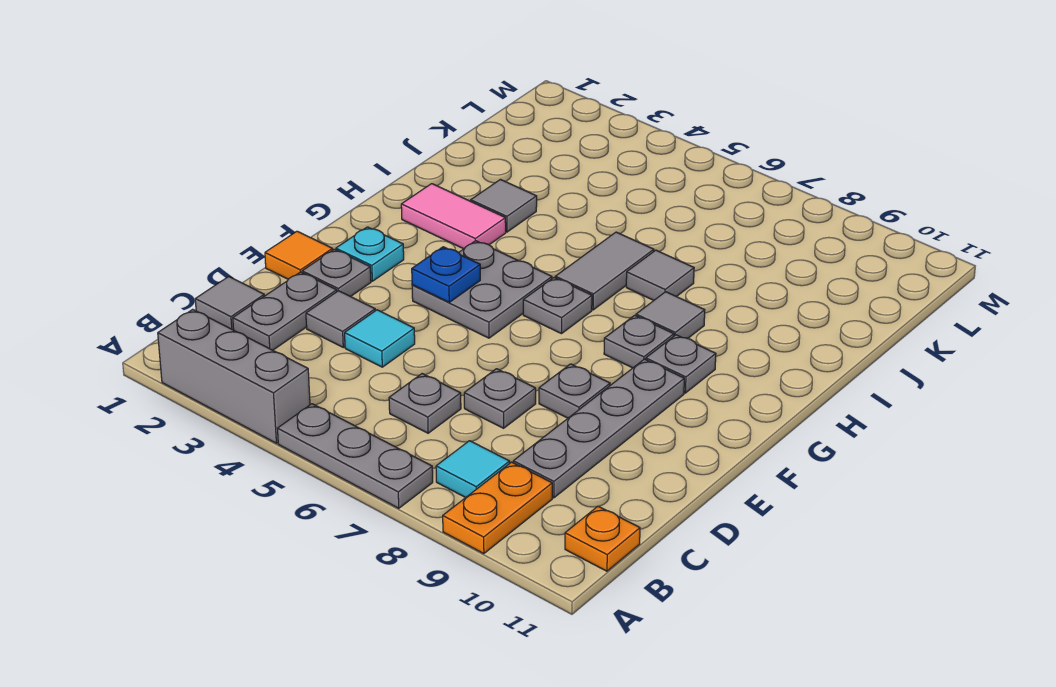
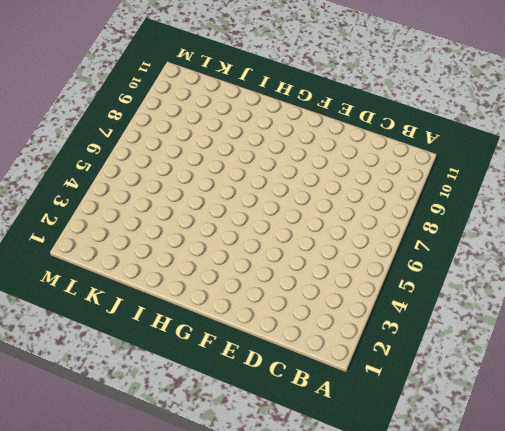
none -> grey 1x3 brick [158,309,310,443]
none -> grey 1x3 plate [277,404,433,508]
none -> orange 1x2 plate [443,462,552,554]

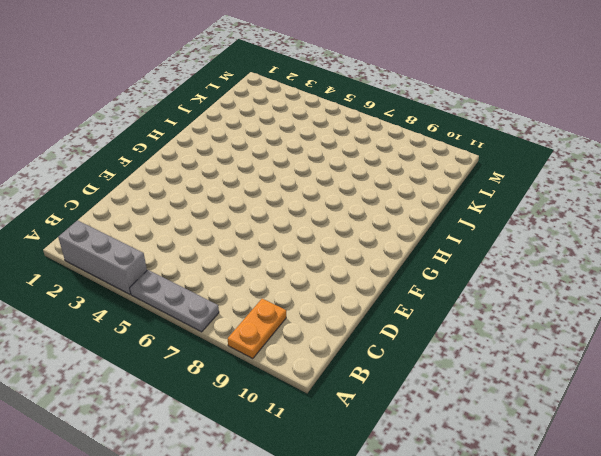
none -> cyan 1x1 tile [436,441,510,498]
none -> orange 1x1 plate [565,506,640,571]
none -> grey 1x1 tile [195,277,264,330]

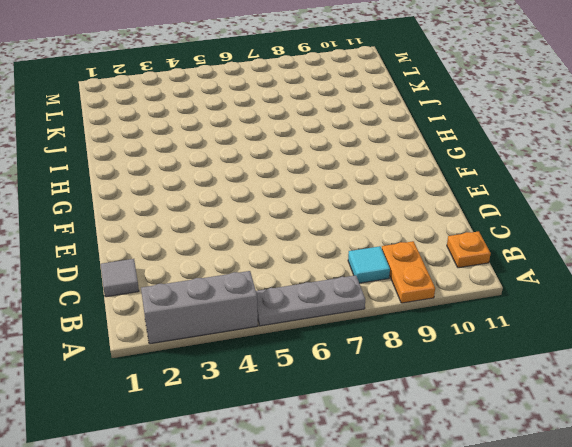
none -> grey 1x2 plate [233,272,337,350]
none -> grey 1x1 plate [389,374,461,433]
none -> grey 1x4 plate [513,359,684,498]

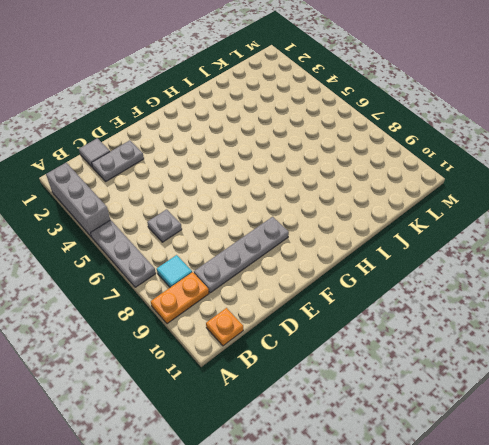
none -> grey 1x1 tile [306,291,375,347]
none -> cyan 1x1 tile [345,310,415,367]
none -> grey 1x1 plate [464,369,536,428]

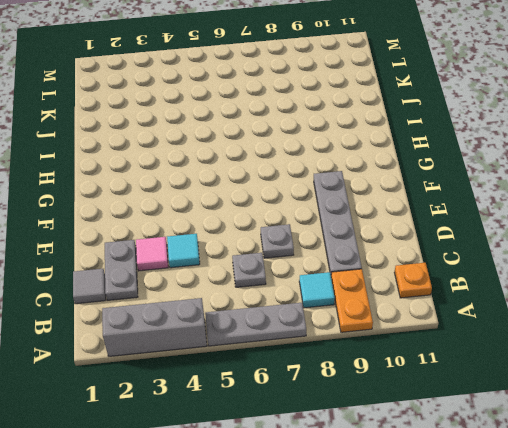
pink 1x1 tile [136,237,168,271] -> grey 1x1 tile [306,291,375,347]
none -> orange 1x1 tile [265,231,333,279]
none -> grey 1x1 plate [302,249,371,297]
none -> grey 1x1 plate [539,364,610,418]

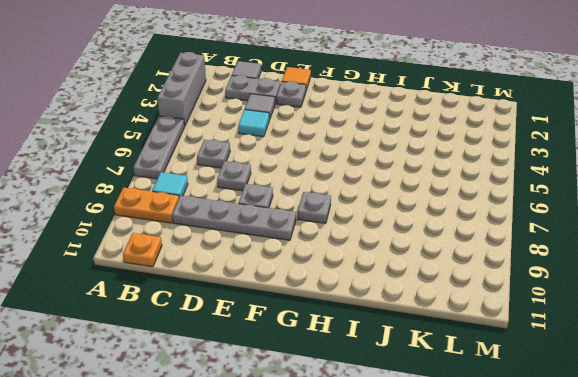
none -> cyan 1x1 plate [336,227,404,281]
none -> grey 2x2 plate [412,241,552,338]
none -> grey 1x1 plate [523,278,592,334]

